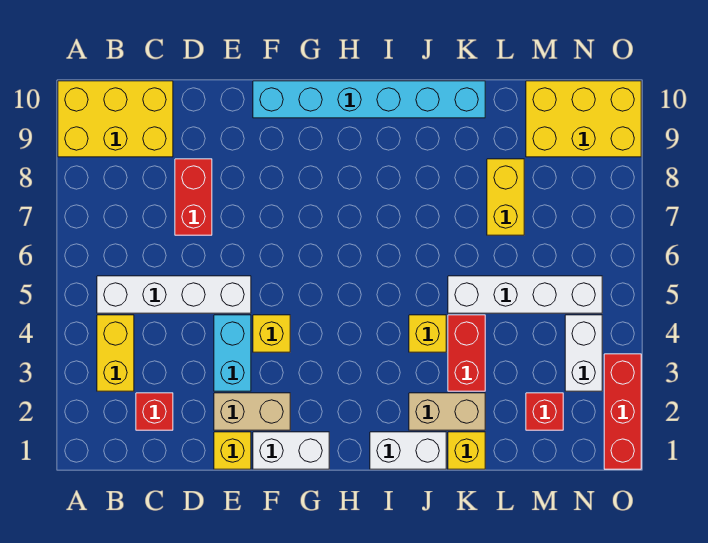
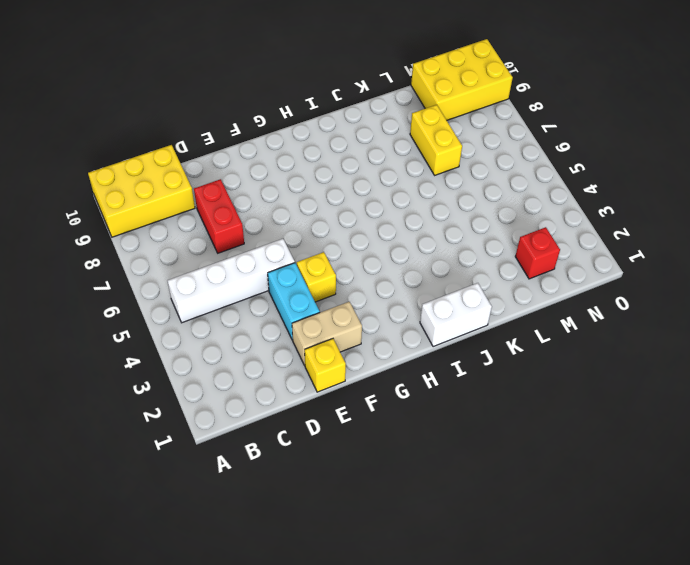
none -> yellow 1x2 brick [97,315,134,391]
none -> red 1x1 brick [136,393,173,430]
none -> white 1x2 brick [253,432,329,469]

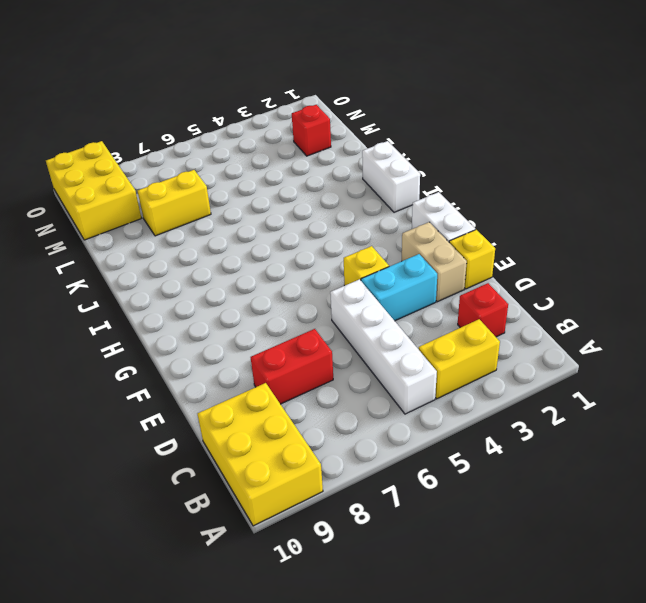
none -> cyan 1x6 brick [253,81,485,118]
none -> tan 1x2 brick [409,393,485,430]
none -> yellow 1x1 brick [409,315,446,352]

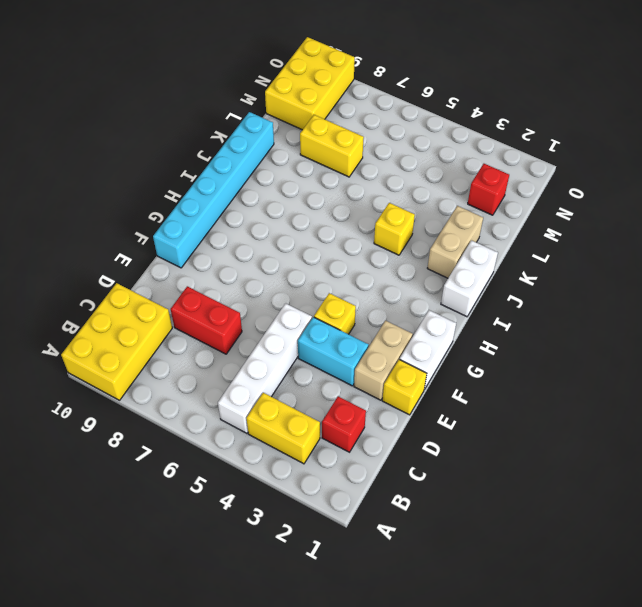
none -> yellow 1x1 brick [448,432,485,469]
none -> red 1x2 brick [448,315,485,391]
none -> white 1x4 brick [448,276,602,313]

